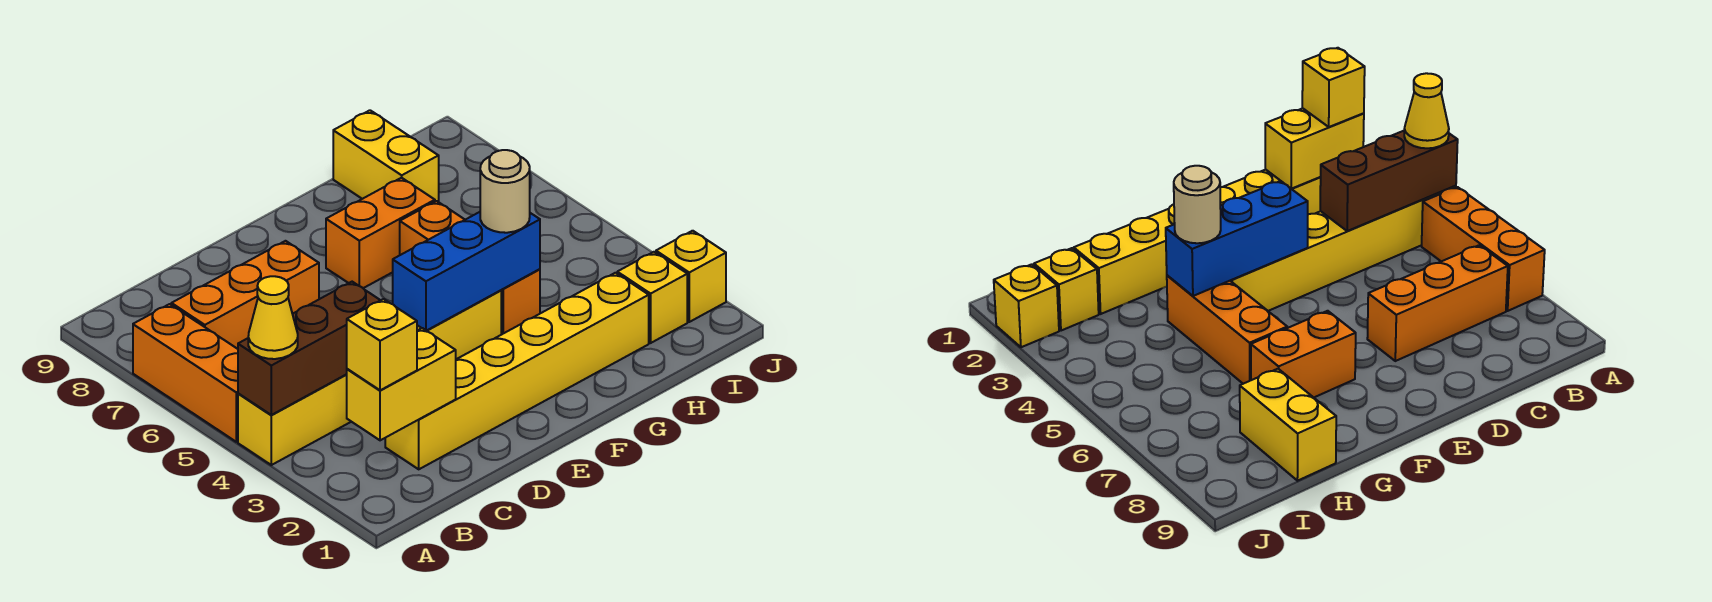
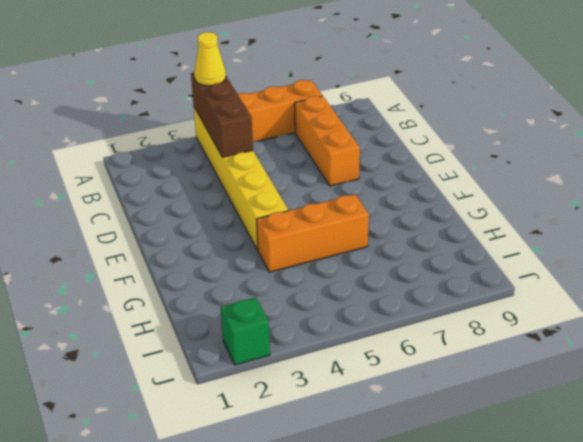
green 1x1 brick [221,298,270,365] -> yellow 1x1 brick [656,231,726,322]
none -> yellow 1x6 brick [385,273,649,469]
none -> orange 1x2 brick [326,178,435,288]
none -> yellow 1x2 brick [333,110,439,202]

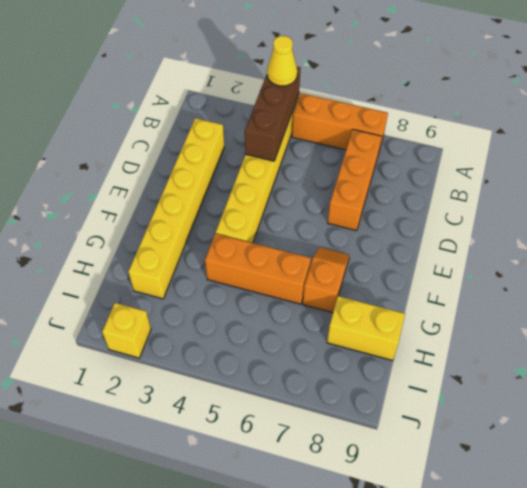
orange 1x2 slope [303,247,349,313] -> orange 1x2 brick [326,178,435,288]
none -> yellow 1x1 brick [617,252,687,343]
none -> yellow 1x2 brick [347,328,456,440]
none -> blue 1x3 brick [393,212,540,331]

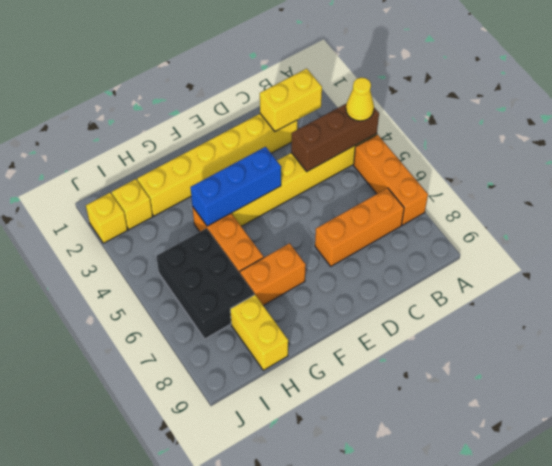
black 2x3 brick [156,228,254,339] -> none
none -> yellow 1x1 brick [347,299,417,390]
none -> tan 1x1 round brick [480,150,530,233]

